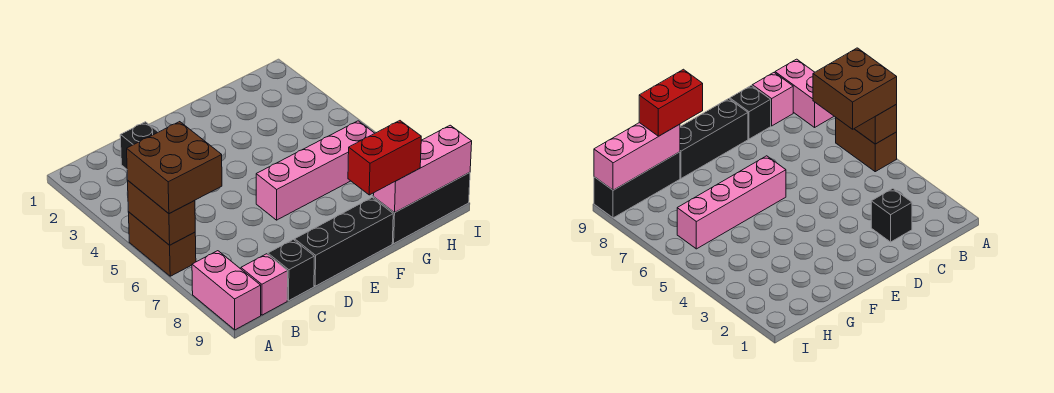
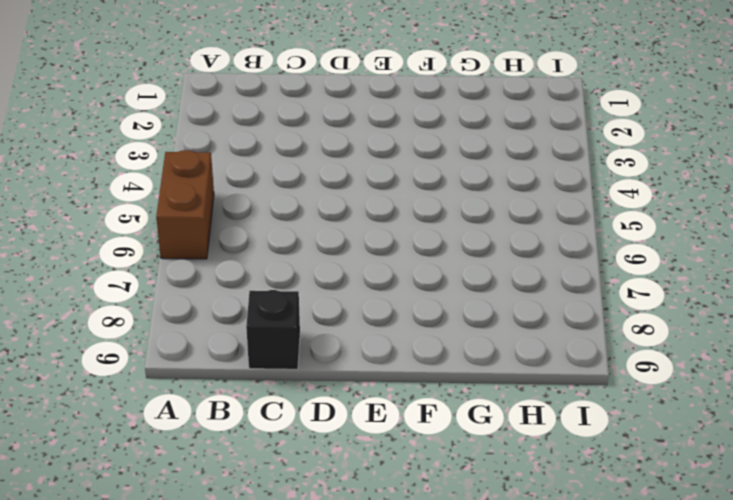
none -> pink 1x2 brick [192,251,261,330]
none -> pink 1x1 brick [241,254,288,315]
none -> black 1x1 brick [120,122,158,169]

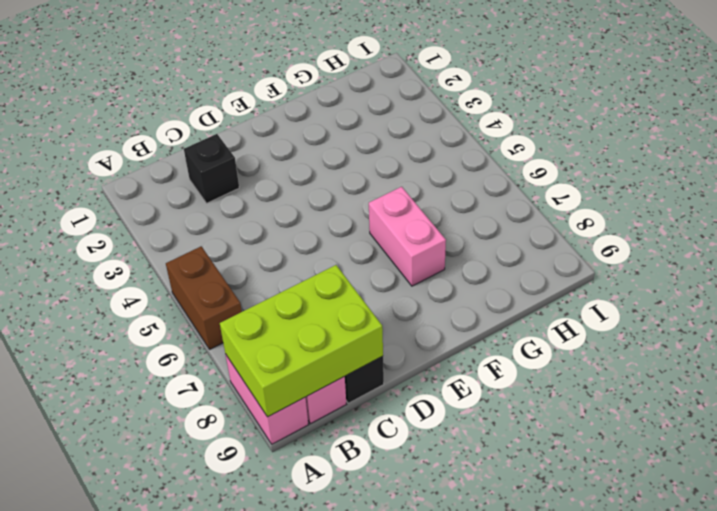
lime 2x3 brick [220,265,383,417] -> none
pink 1x2 brick [369,187,446,286] -> pink 1x4 brick [256,121,375,220]
none -> black 1x3 brick [295,198,393,286]
none -> black 1x3 brick [373,173,470,243]
none -> brown 1x2 brick [128,181,195,245]

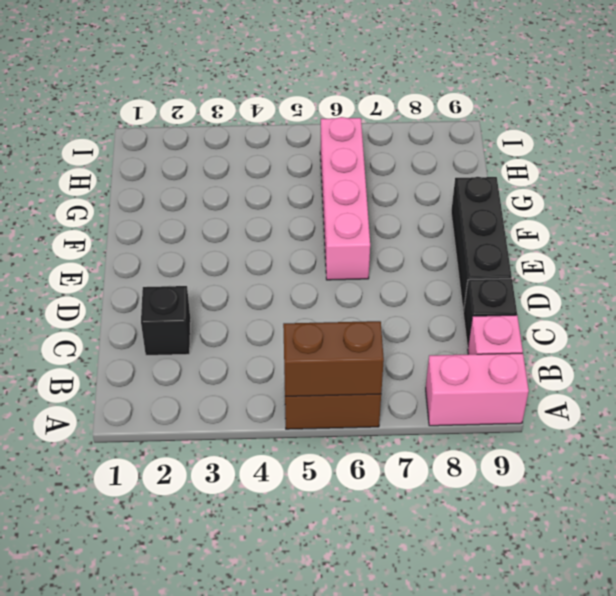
none -> black 1x3 brick [373,173,470,243]
none -> pink 1x3 brick [373,125,472,213]
none -> brown 2x2 brick [127,122,222,214]

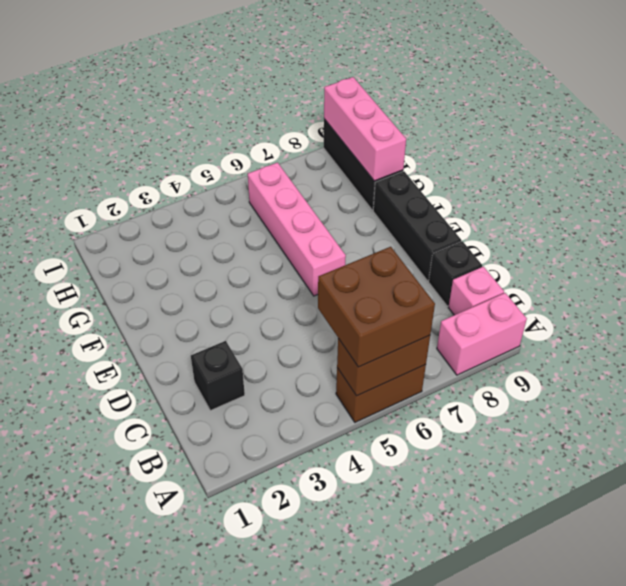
none -> red 1x2 brick [348,121,421,195]

